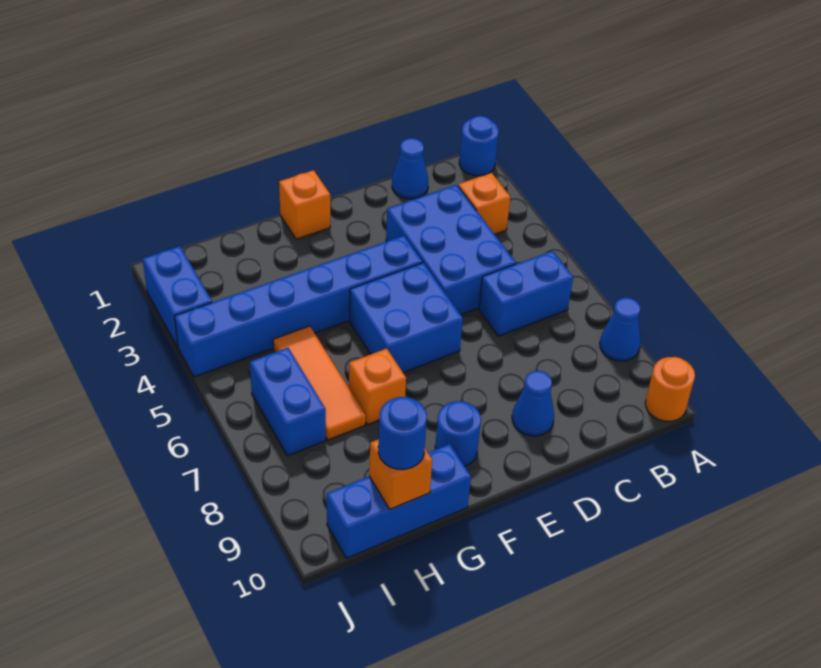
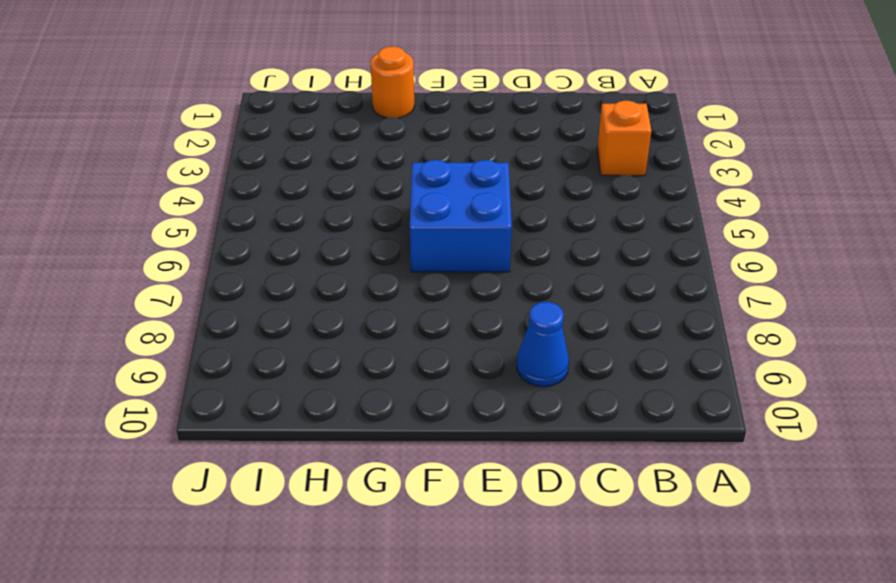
orange 1x1 round brick [370,47,414,118] -> orange 1x1 round brick moved to [645,357,695,421]
none -> blue 1x1 round brick [459,116,499,176]
none -> blue 1x1 cone [600,298,641,361]
none -> blue 1x2 brick [479,251,573,336]

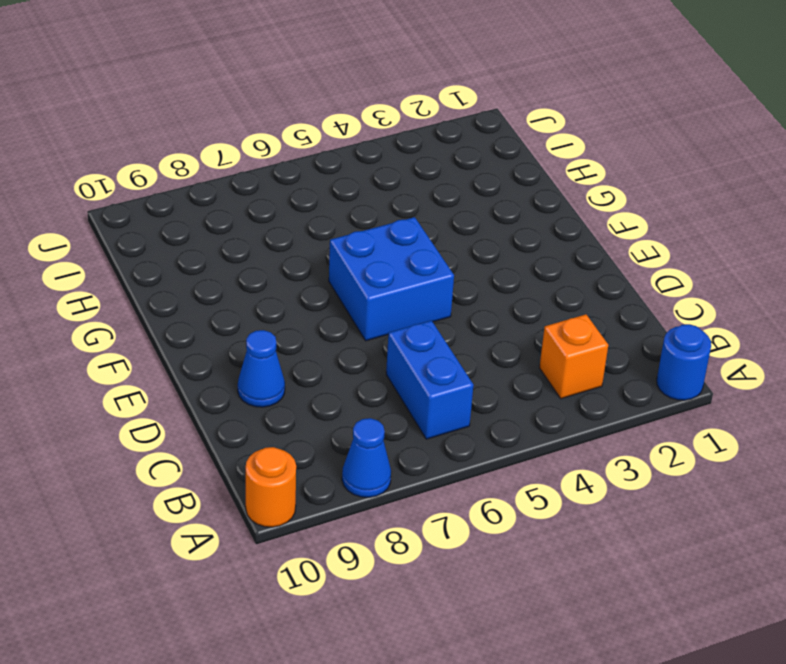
none -> blue 1x1 cone [392,138,428,199]
none -> blue 2x3 brick [386,185,516,315]
none -> blue 1x6 brick [175,236,423,377]

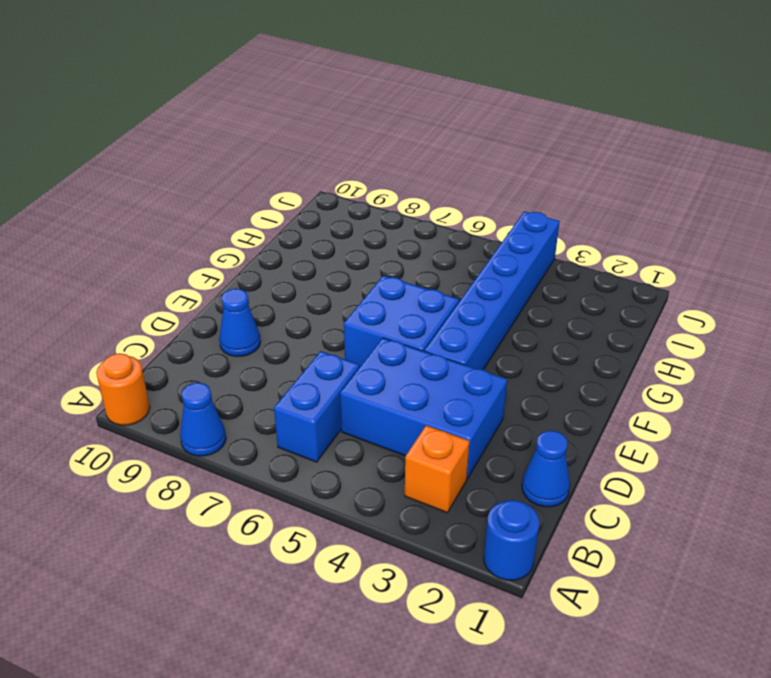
none -> orange 1x1 brick [279,170,330,239]
none -> blue 1x1 round brick [435,401,481,466]
none -> orange 1x1 brick [349,349,406,425]

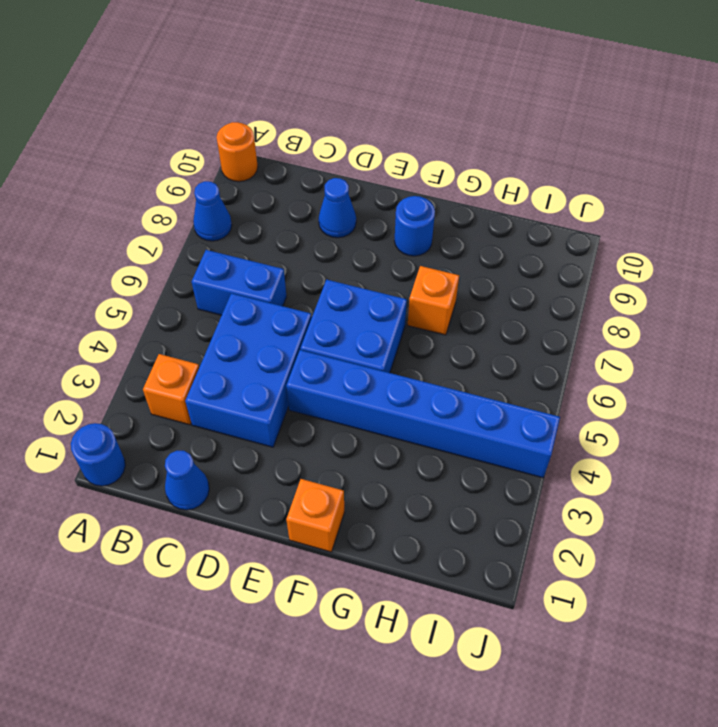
none -> blue 1x3 brick [327,444,471,558]
none -> orange 1x3 tile [273,326,366,440]
none -> blue 1x2 brick [250,348,326,456]

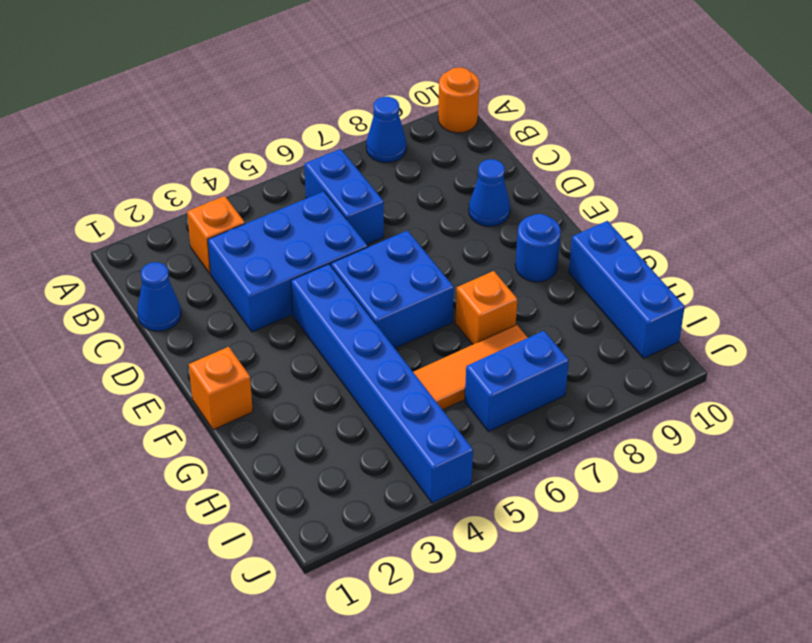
none -> blue 1x1 round brick [459,116,499,176]
none -> blue 1x2 brick [143,246,212,347]
none -> orange 1x1 brick [369,439,432,509]

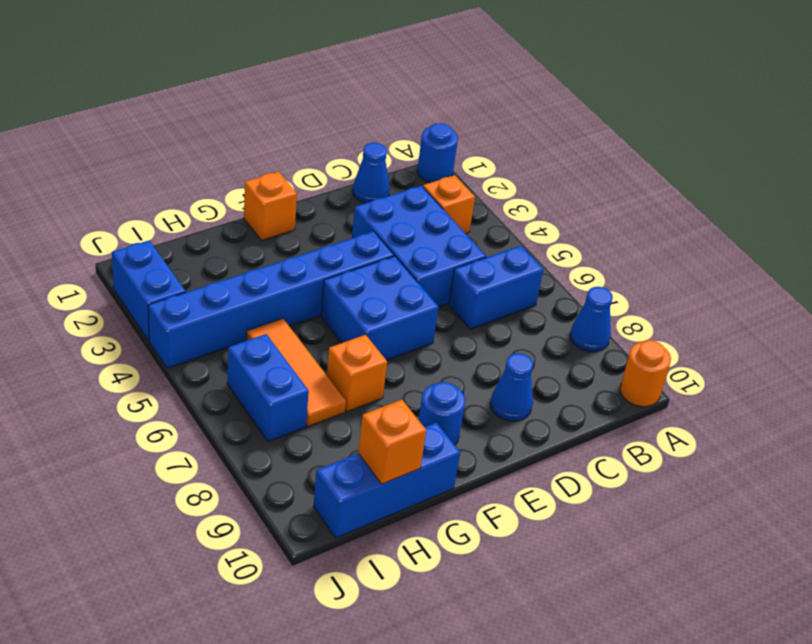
none -> blue 1x1 round brick [378,397,427,469]

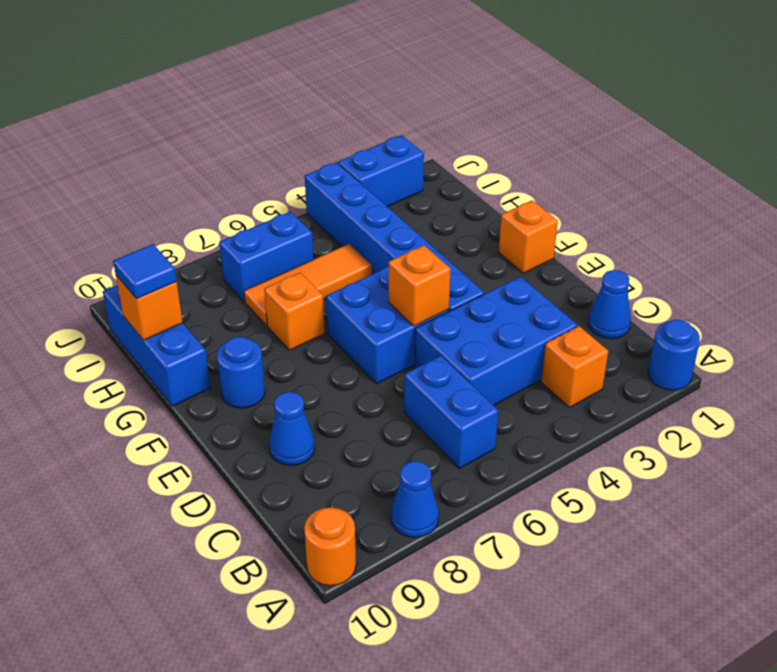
orange 1x1 brick [389,245,451,326] -> none
blue 1x1 tile [113,244,177,299] -> blue 1x1 round brick [378,397,427,469]

